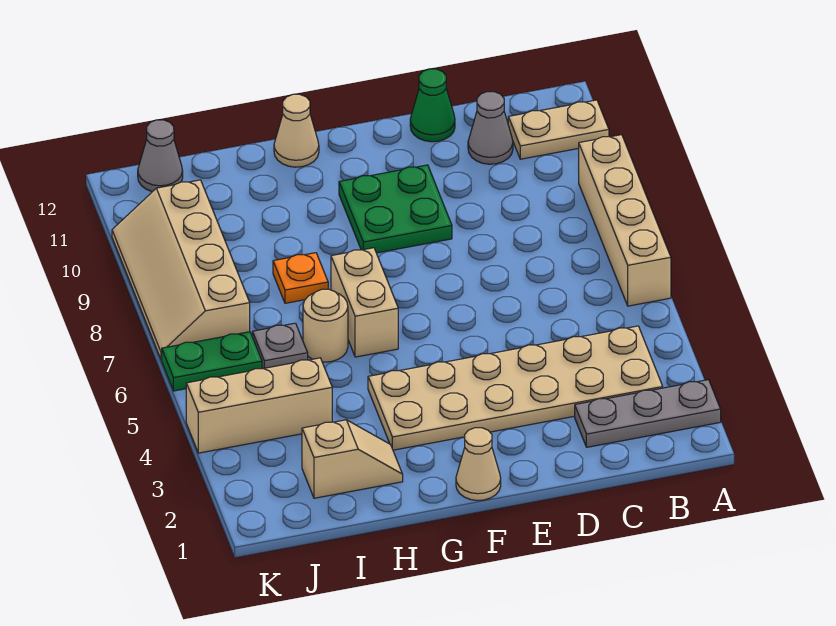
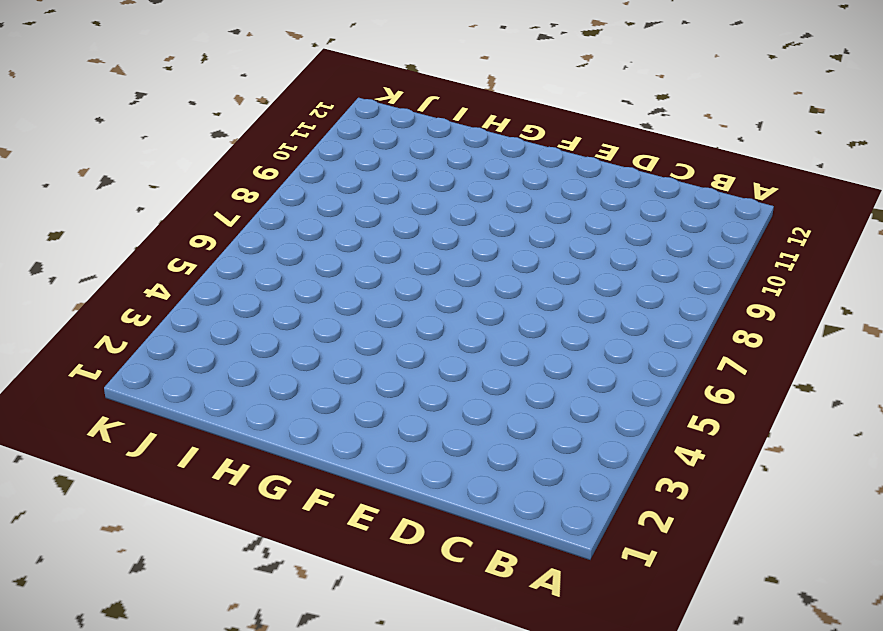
none -> grey 1x3 plate [575,380,721,447]
none -> tan 1x4 brick [579,135,671,306]
none -> tan 1x2 plate [508,100,609,159]

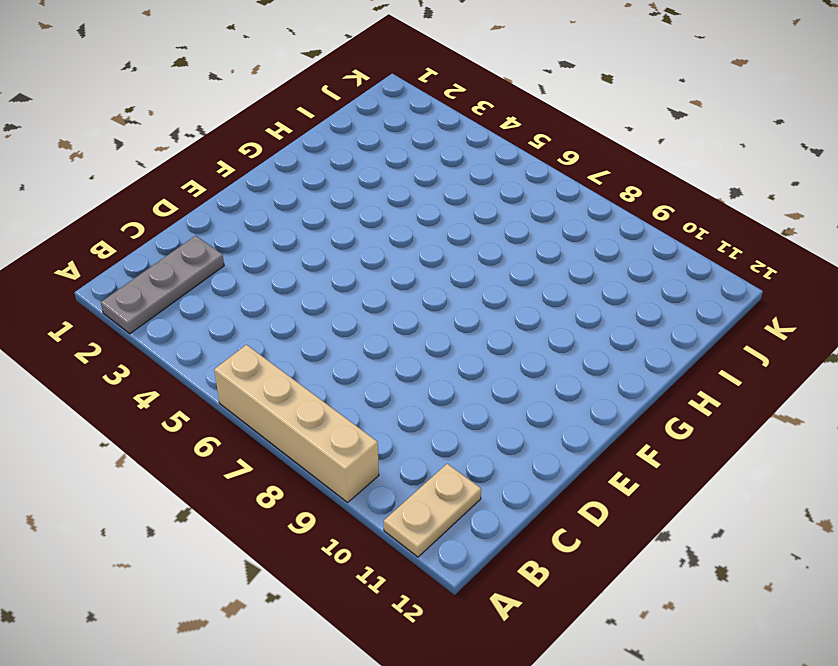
none -> tan 2x6 plate [368,326,663,450]
none -> grey 1x1 cone [468,92,513,164]
none -> green 1x1 cone [410,69,455,142]

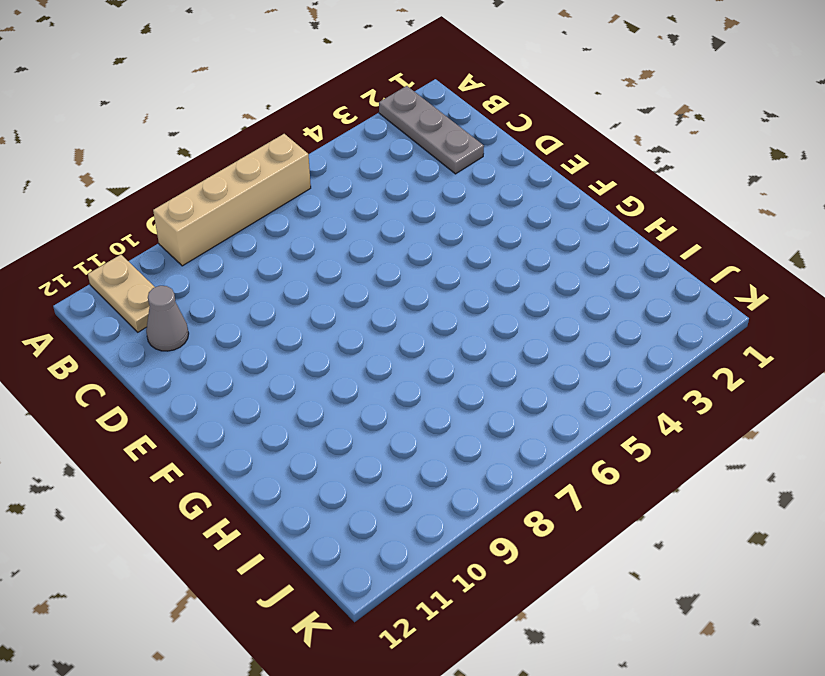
none -> tan 2x6 plate [368,326,663,450]
none -> green 1x1 cone [410,69,455,142]
none -> green 2x2 plate [339,165,452,253]

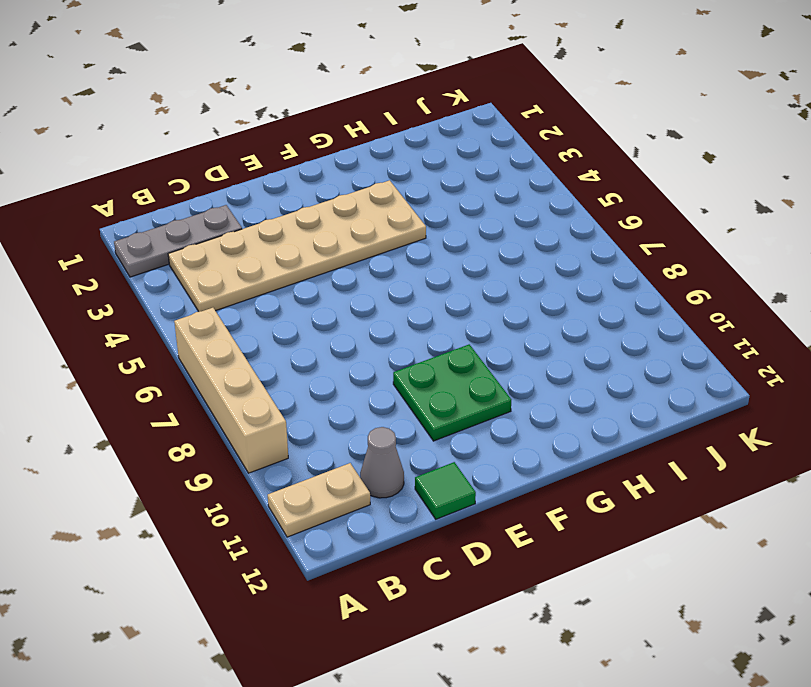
green 1x1 tile [415,462,476,519] -> green 1x1 cone [410,69,455,142]
none -> tan 1x1 cone [456,428,501,501]
none -> tan 1x2 brick [331,248,398,357]
none -> tan 1x1 cone [274,94,319,167]

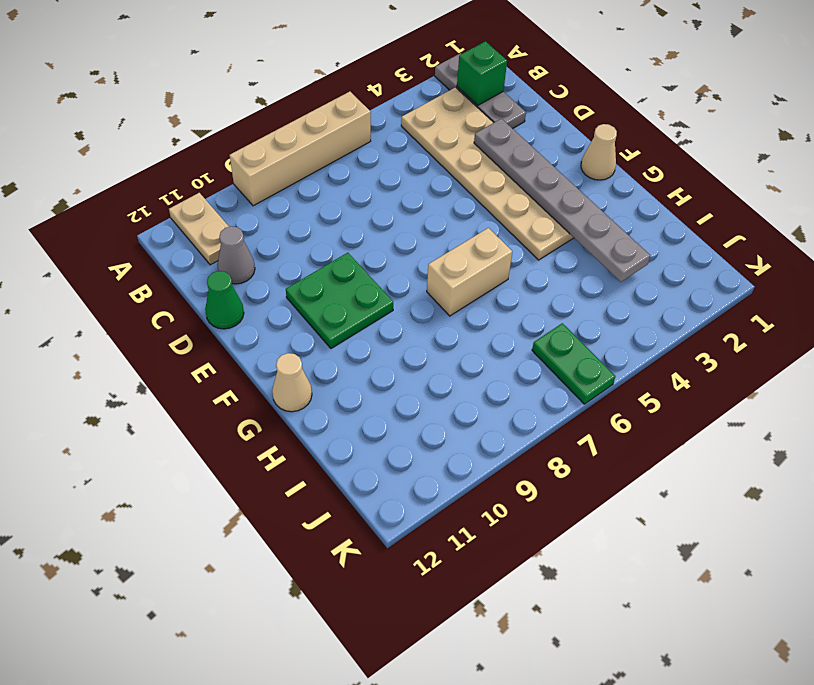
green 1x1 brick [457,41,507,105] -> none
grey 1x6 plate [474,119,650,282] -> none
none -> tan 1x2 slope [302,420,403,498]
none -> tan 1x1 round brick [303,289,348,362]
none -> orange 1x1 plate [273,253,328,303]

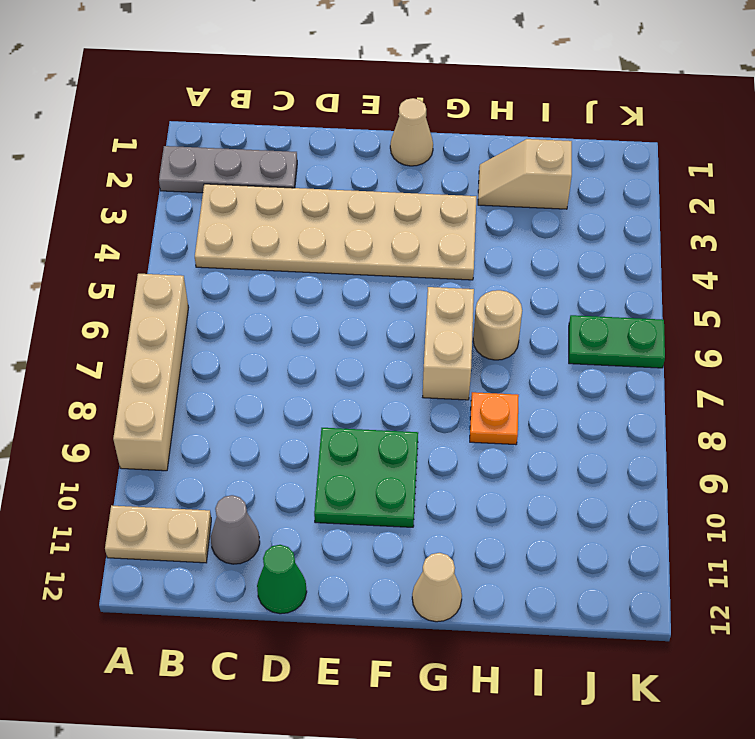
none -> tan 1x3 brick [186,358,332,453]
none -> grey 1x1 plate [253,323,308,369]
none -> tan 2x4 slope [112,180,250,360]

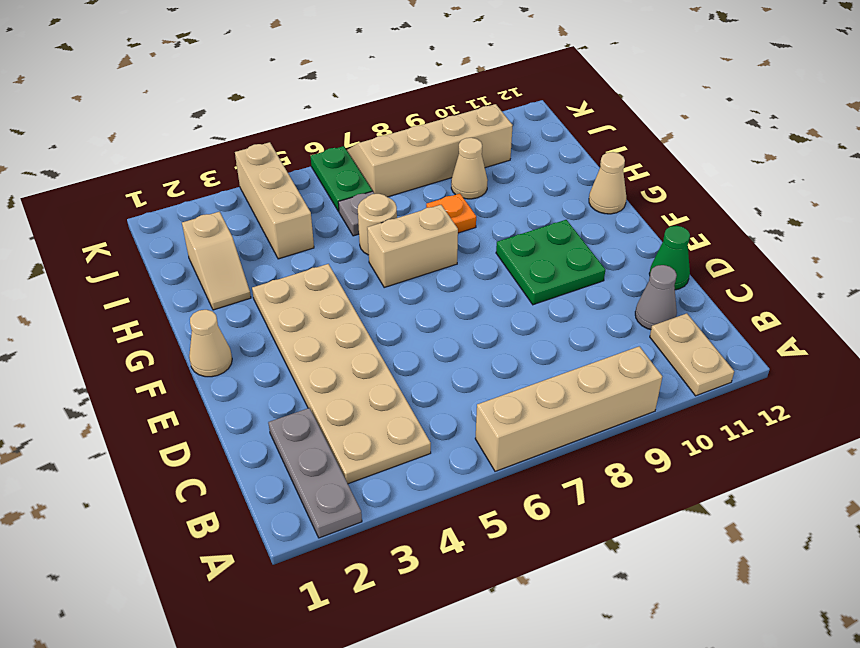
tan 1x1 cone [451,138,488,199] -> none
none -> grey 1x1 cone [138,120,183,192]

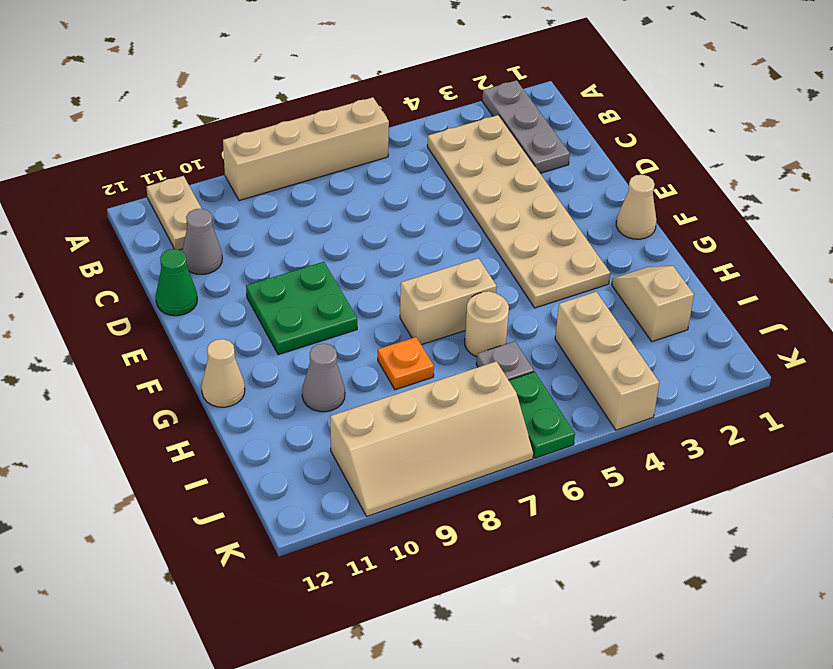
grey 1x1 cone [302,344,345,412] -> grey 1x1 cone moved to [138,120,183,192]

